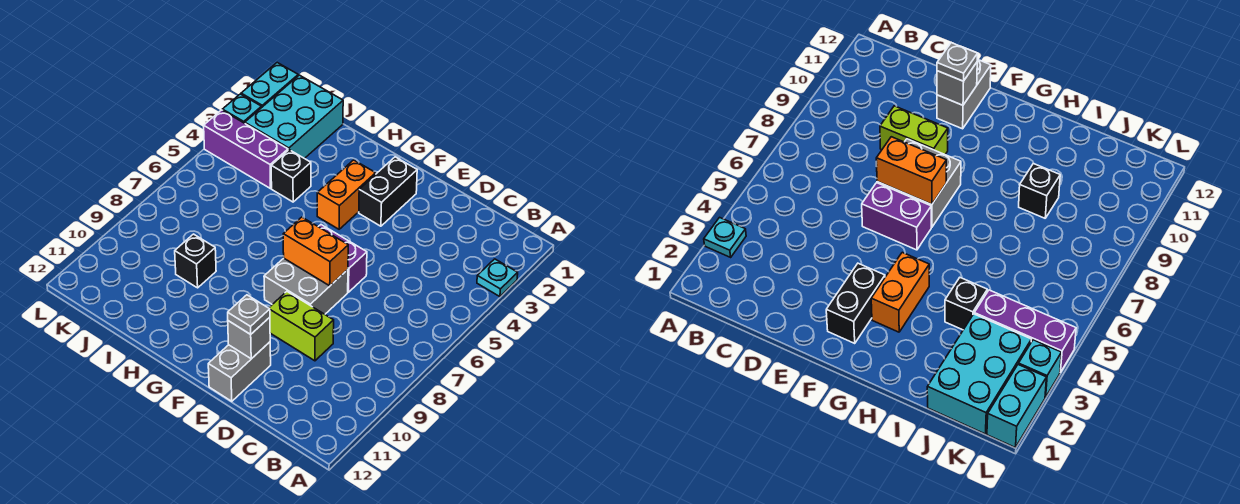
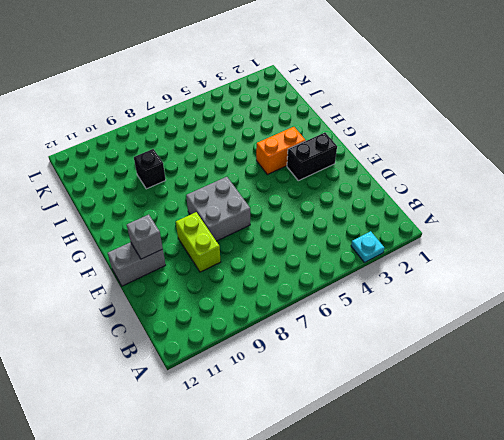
none -> purple 1x2 brick [318,225,367,292]
none -> black 1x1 brick [271,150,311,202]
none -> cyan 2x3 brick [245,75,343,159]

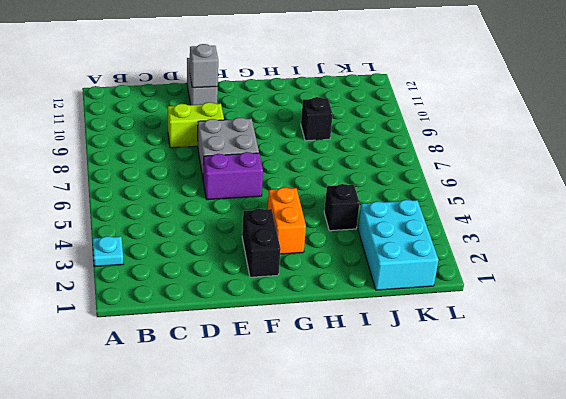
none -> purple 1x3 brick [204,110,288,189]
none -> cyan 1x2 brick [241,63,298,107]
none -> cyan 1x1 brick [222,94,262,123]

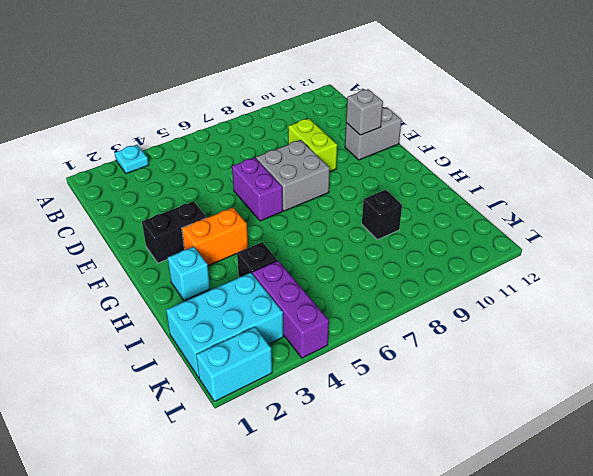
cyan 1x1 brick [168,247,210,301] -> cyan 1x1 brick moved to [222,94,262,123]
none -> orange 1x2 brick [283,217,348,286]
none -> grey 1x1 plate [228,295,270,334]

